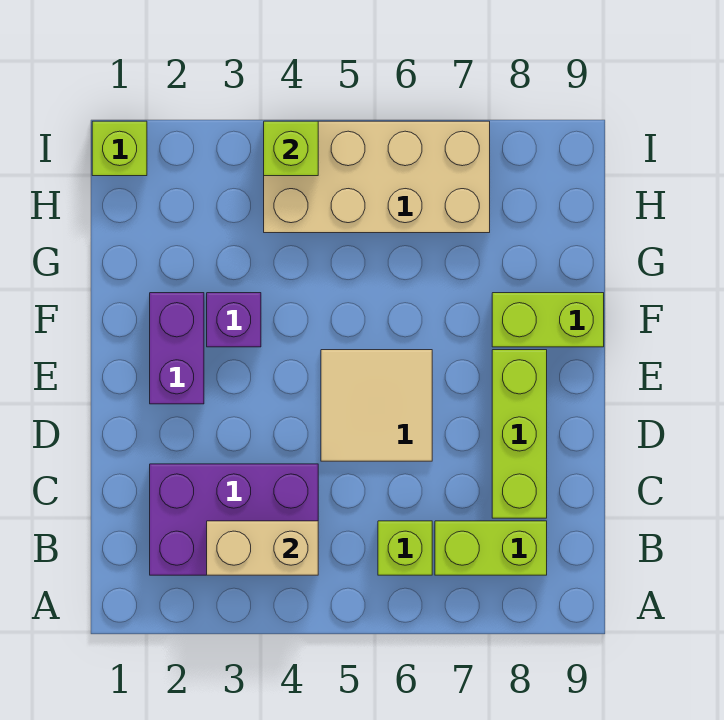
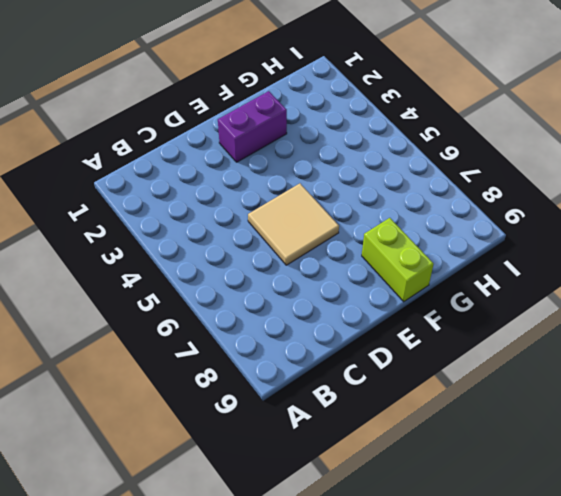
none -> purple 2x3 brick [150,464,318,575]
none -> lime 1x1 brick [378,521,432,575]
none -> lime 1x2 brick [435,521,547,575]

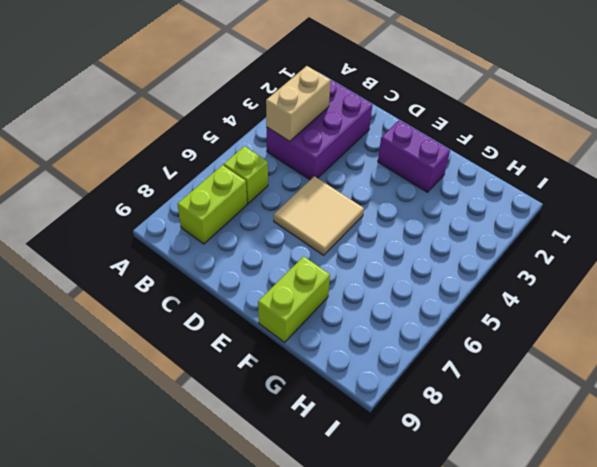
none -> lime 1x3 brick [492,350,547,518]
none -> purple 1x1 brick [207,293,261,347]
none -> tan 2x4 brick [264,121,490,233]

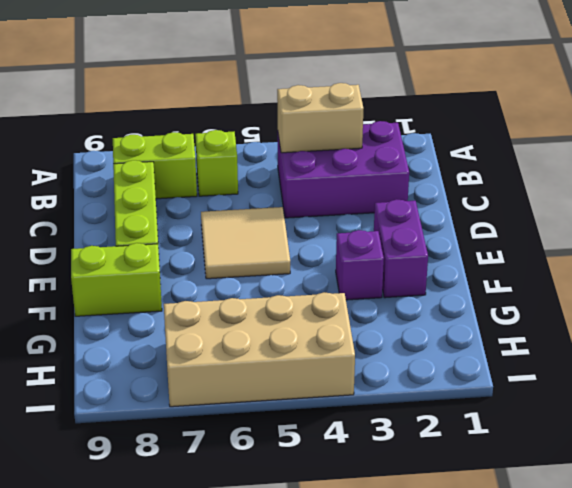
none -> lime 1x1 brick [92,121,147,176]
none -> lime 1x1 brick [264,121,318,176]

